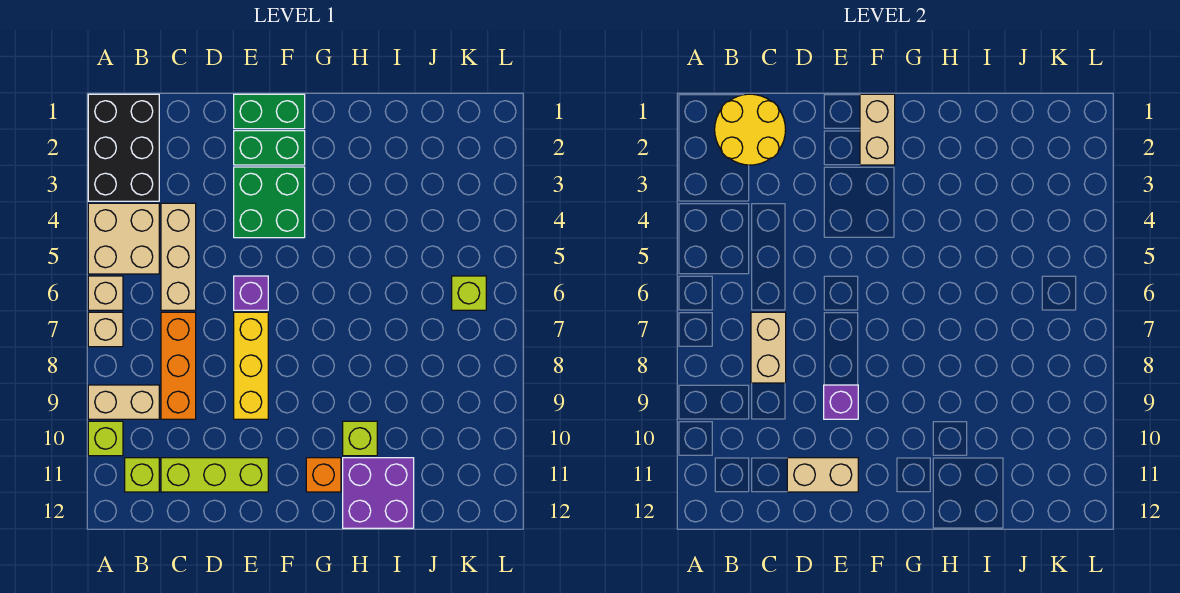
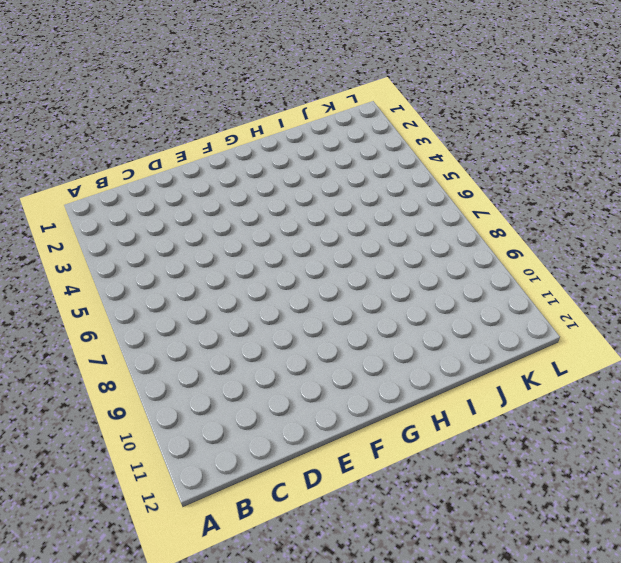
none -> black 2x3 brick [88,94,159,201]
none -> tan 2x2 brick [88,203,159,274]
none -> tan 1x1 brick [88,276,123,310]

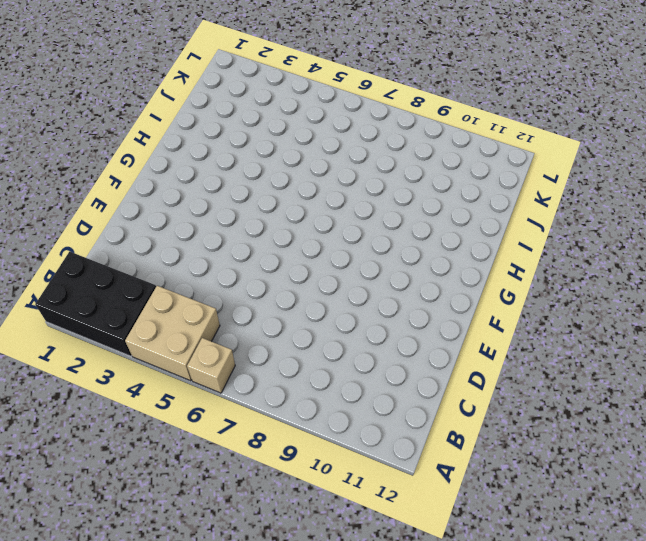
none -> tan 1x1 brick [88,312,123,347]
none -> tan 1x2 brick [88,385,159,419]
none -> lime 1x1 brick [88,421,123,456]

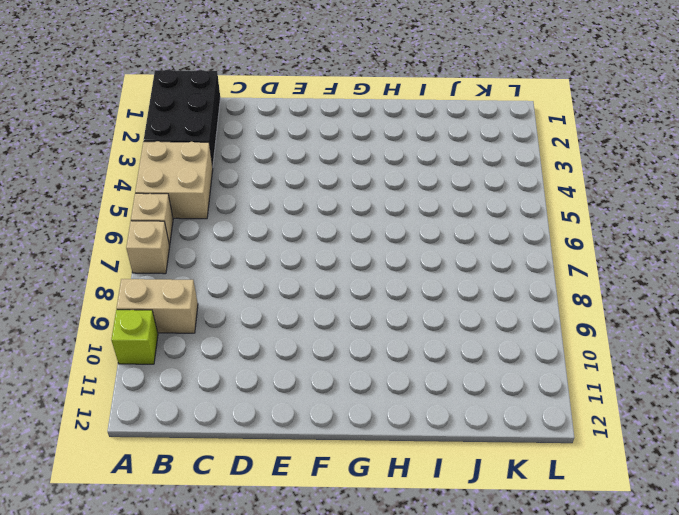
none -> lime 1x1 brick [125,458,159,492]
none -> tan 1x3 brick [161,203,196,310]
none -> orange 1x3 brick [161,312,196,419]

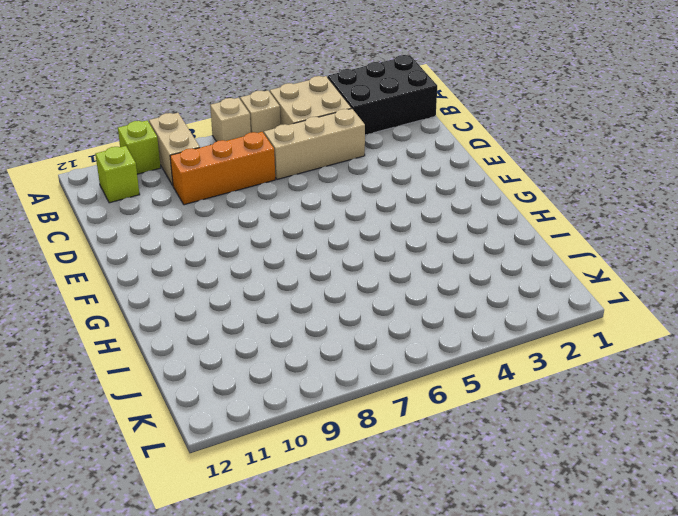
none -> lime 1x3 brick [161,458,268,492]
none -> green 1x2 brick [234,94,305,129]
none -> green 1x2 brick [234,131,305,165]

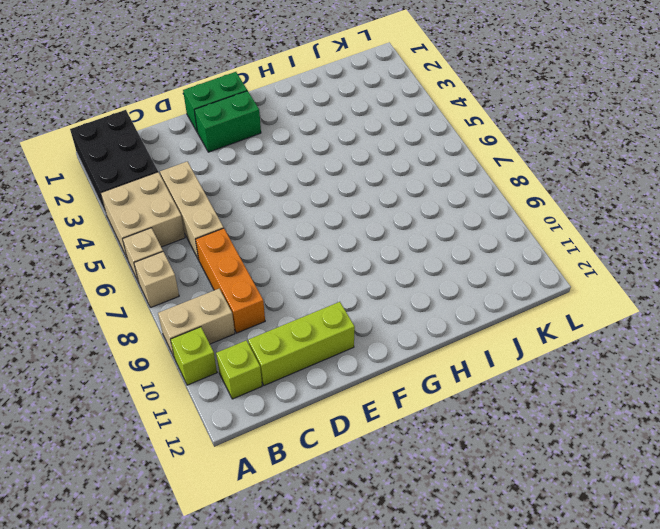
none -> green 2x2 brick [234,167,305,238]
none -> purple 1x1 brick [234,276,268,310]
none -> yellow 1x3 brick [234,312,268,419]

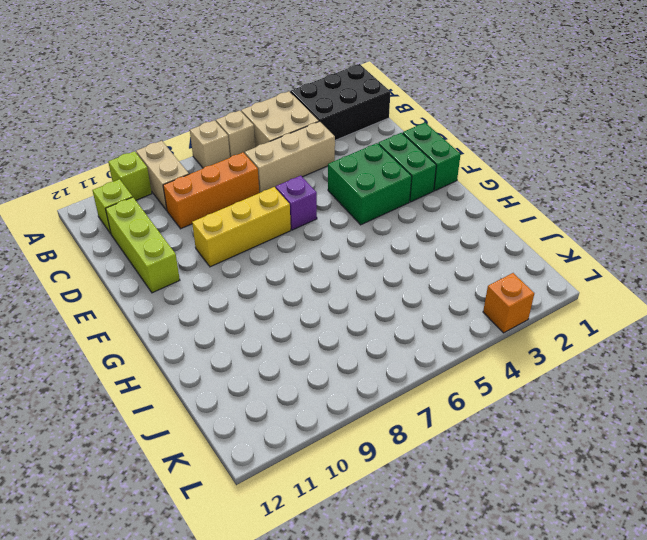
orange 1x1 brick [483,273,534,333] -> orange 1x1 brick moved to [306,458,341,492]
none -> lime 1x1 brick [343,421,377,456]
none -> purple 2x2 brick [343,458,414,528]
none -> lime 1x1 brick [452,276,486,310]

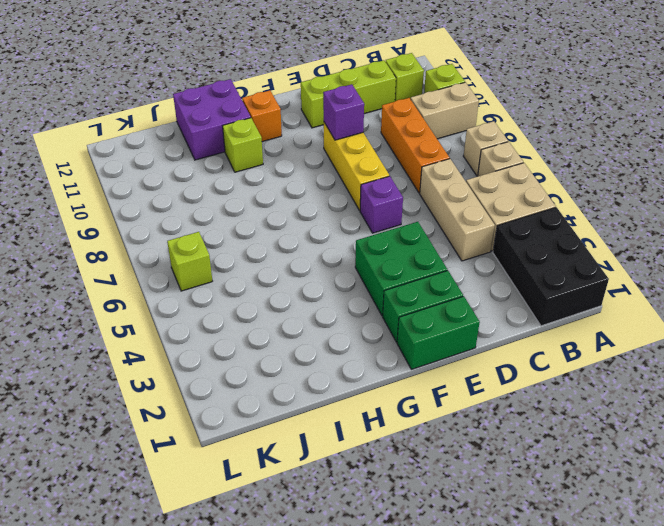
none -> yellow 2x2 round brick [715,94,786,165]
none -> tan 1x2 brick [751,312,786,383]
none -> tan 1x2 brick [787,458,858,492]

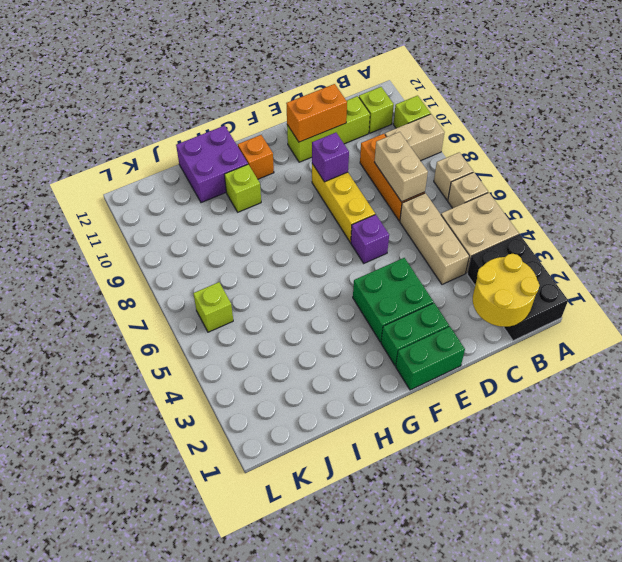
orange 1x2 brick [286,84,347,142] -> tan 1x2 brick [787,458,858,492]
none -> tan 1x2 brick [860,94,895,165]

